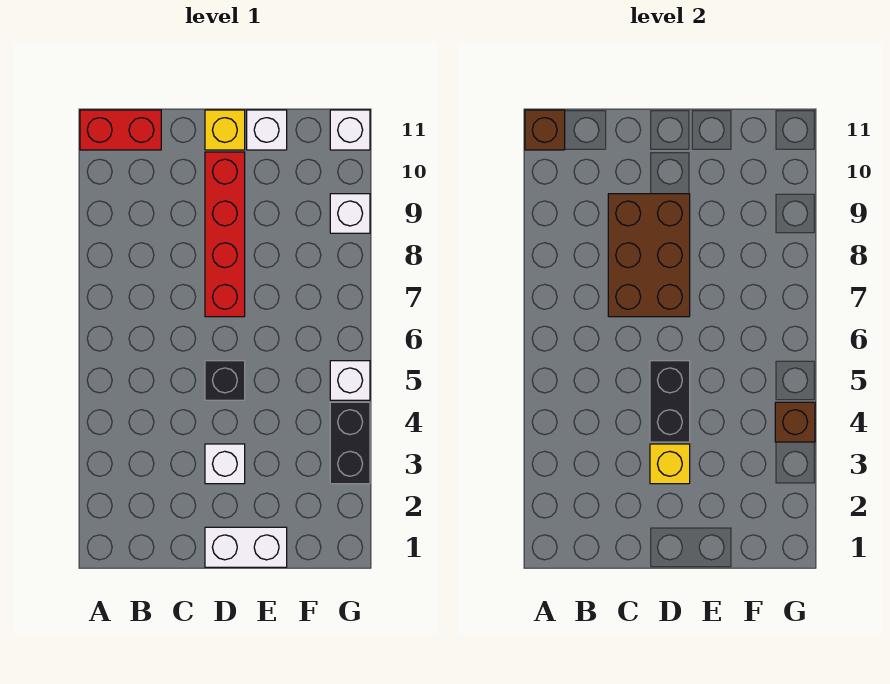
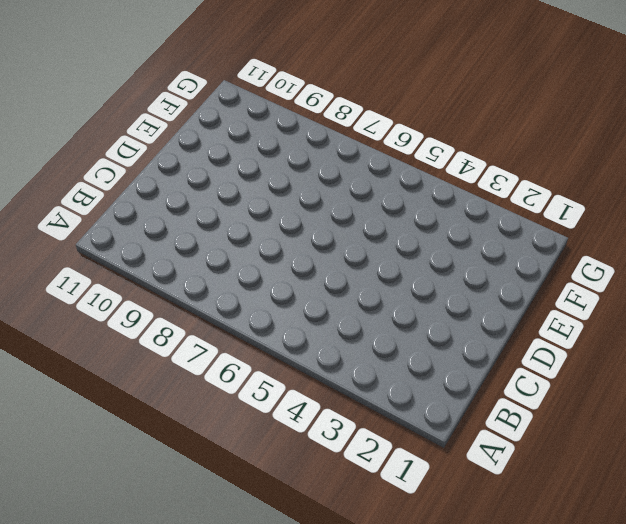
none -> red 1x2 brick [80,110,161,150]
none -> white 1x2 brick [205,527,287,567]
none -> white 1x1 brick [205,444,245,484]

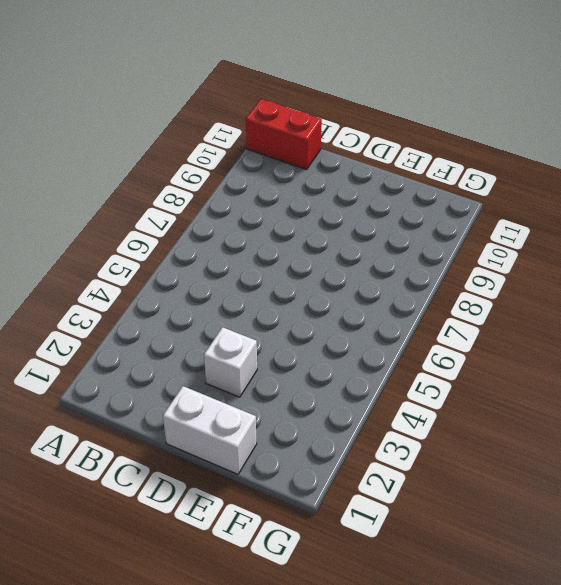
none -> black 1x1 brick [205,361,245,400]
none -> red 1x4 brick [205,152,245,317]
none -> yellow 1x1 brick [205,110,245,150]

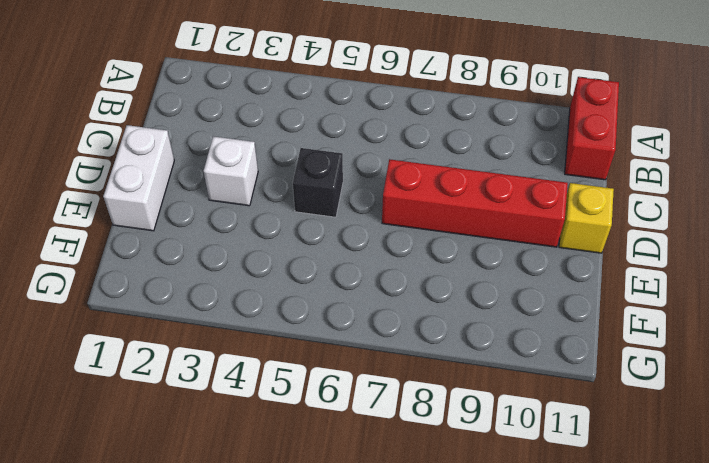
none -> white 1x1 brick [247,110,287,150]
none -> black 1x2 brick [330,402,370,484]
none -> white 1x1 brick [330,361,370,400]

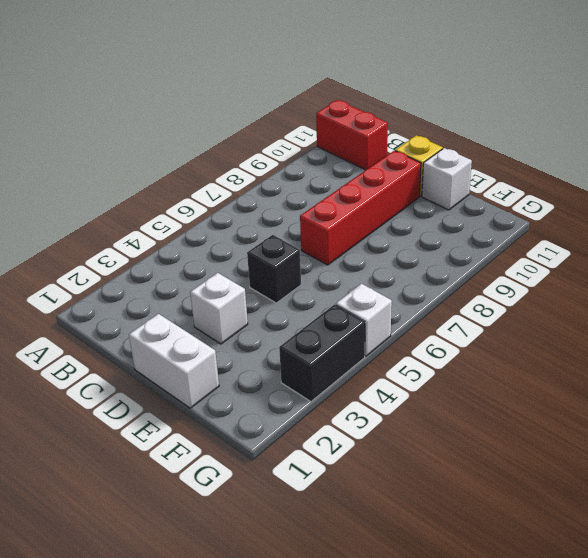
none -> white 1x1 brick [330,194,370,233]
none -> white 1x1 brick [330,110,370,150]
none -> brown 1x1 brick [525,110,565,150]

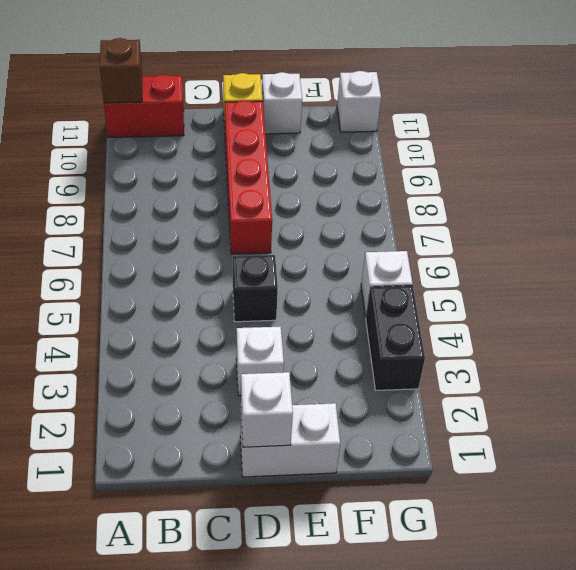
white 1x1 brick [241,372,293,447] -> white 1x1 brick moved to [330,194,370,233]
none -> brown 2x3 brick [608,194,690,317]
none -> yellow 1x1 brick [650,444,690,484]
none -> black 1x2 brick [650,361,690,442]

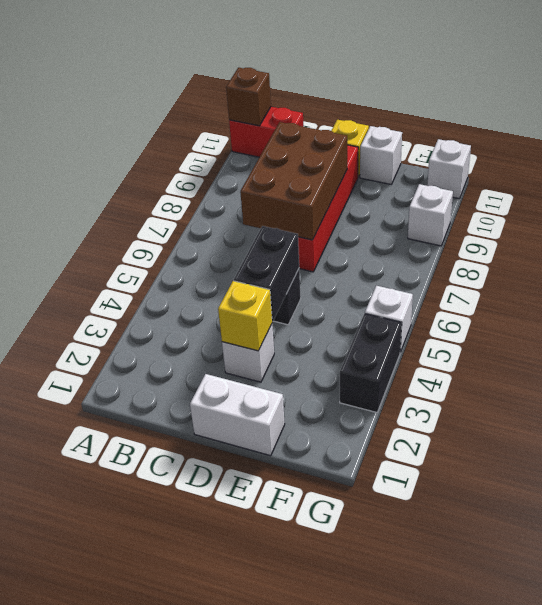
none -> brown 1x1 brick [775,402,815,442]

